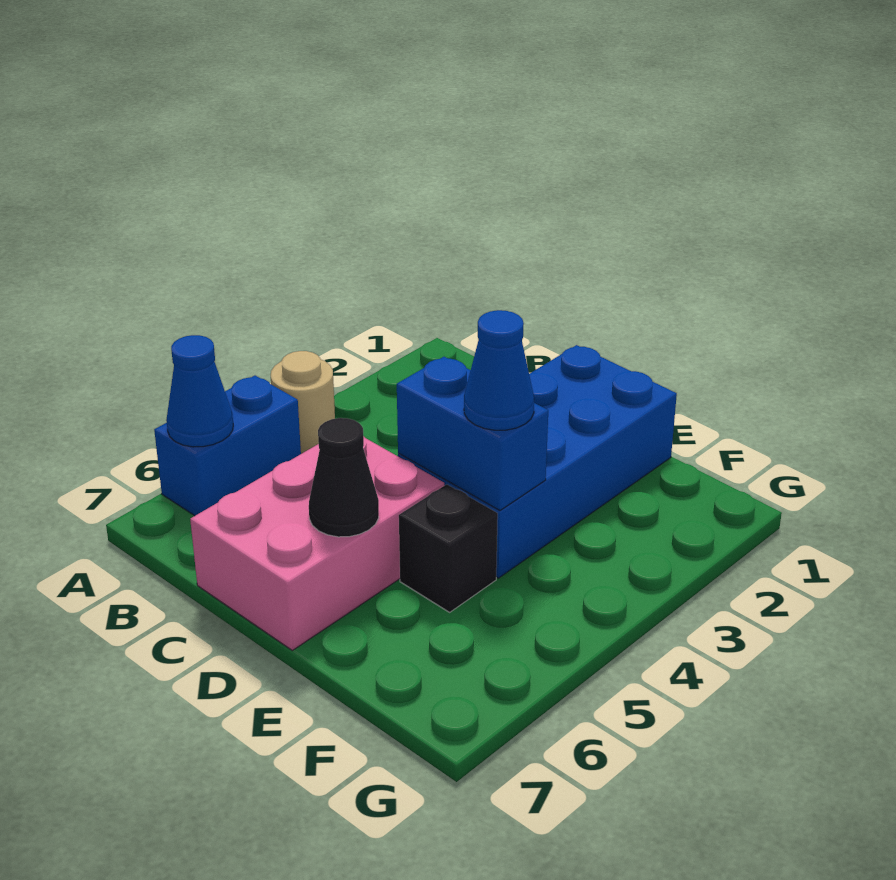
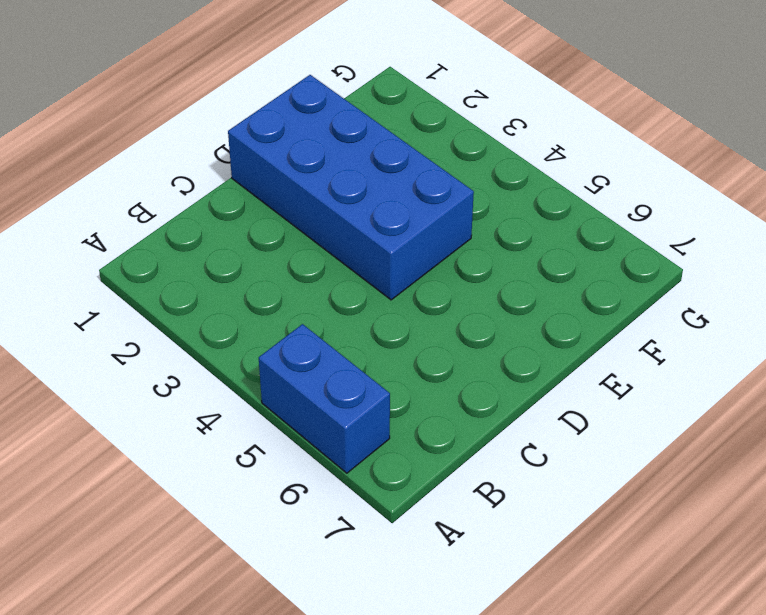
none -> tan 1x1 round brick [271,351,335,454]
none -> pink 2x3 brick [190,437,444,650]

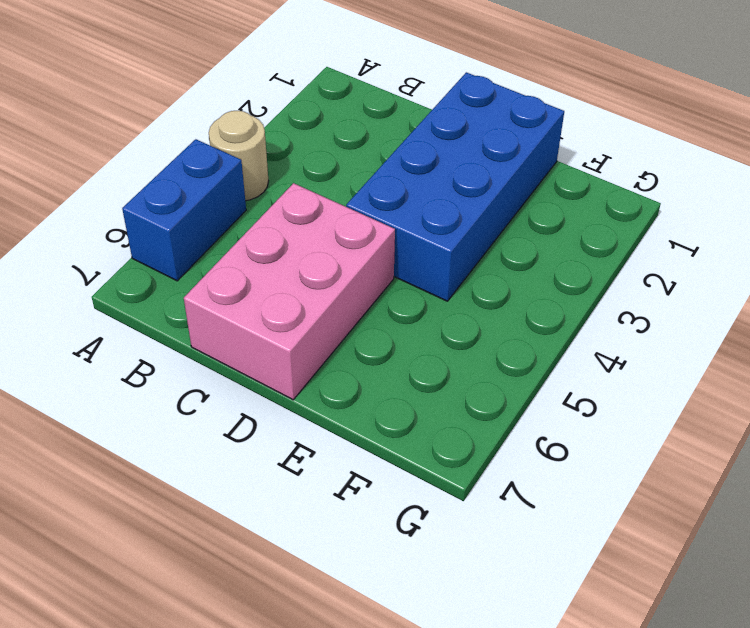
none -> black 1x1 brick [399,484,498,612]
none -> blue 1x1 cone [166,335,233,447]

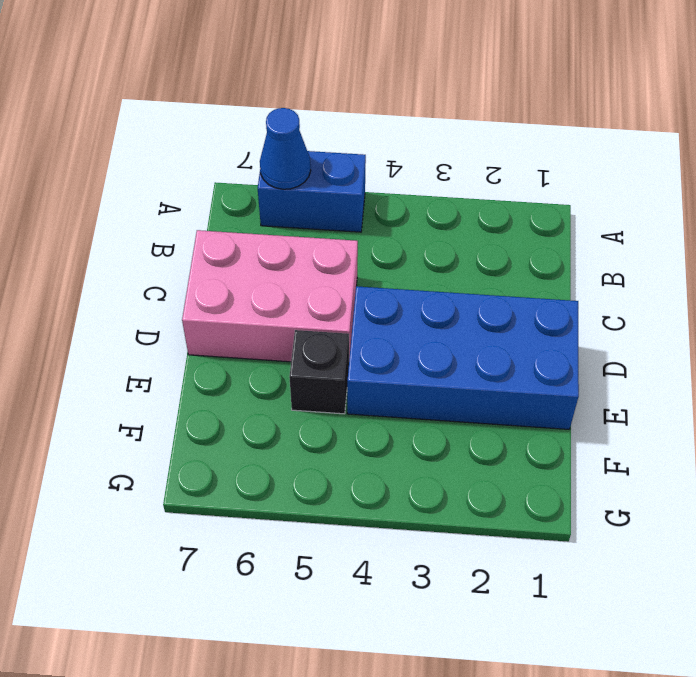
none -> tan 1x1 round brick [271,351,335,454]
none -> blue 1x2 brick [397,357,548,510]

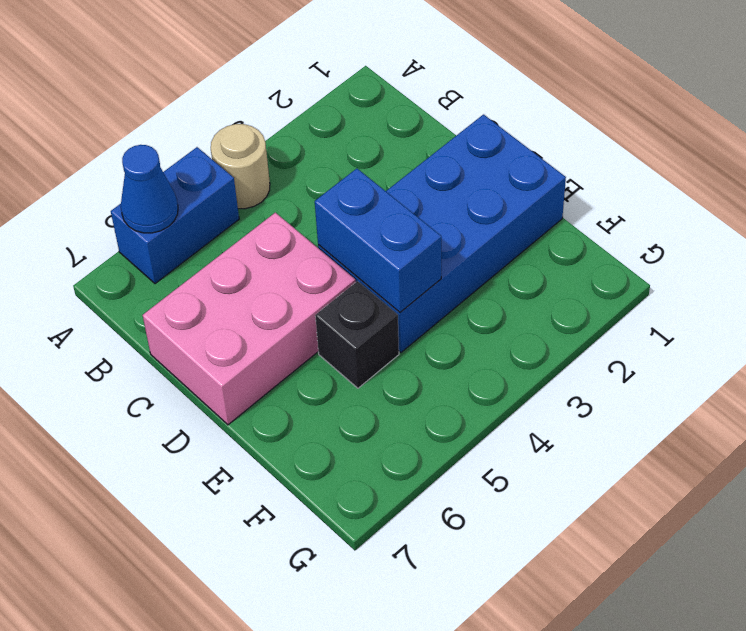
none -> black 1x1 cone [309,418,379,537]
none -> blue 1x1 cone [464,310,534,430]

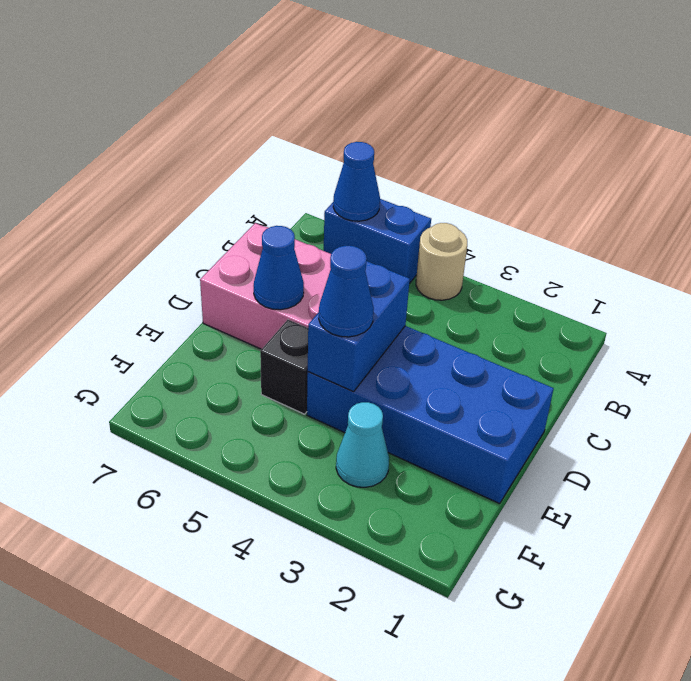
blue 1x1 cone [254,226,304,310] -> black 1x1 cone [309,418,379,537]
cyan 1x1 cone [336,402,389,487] -> none

